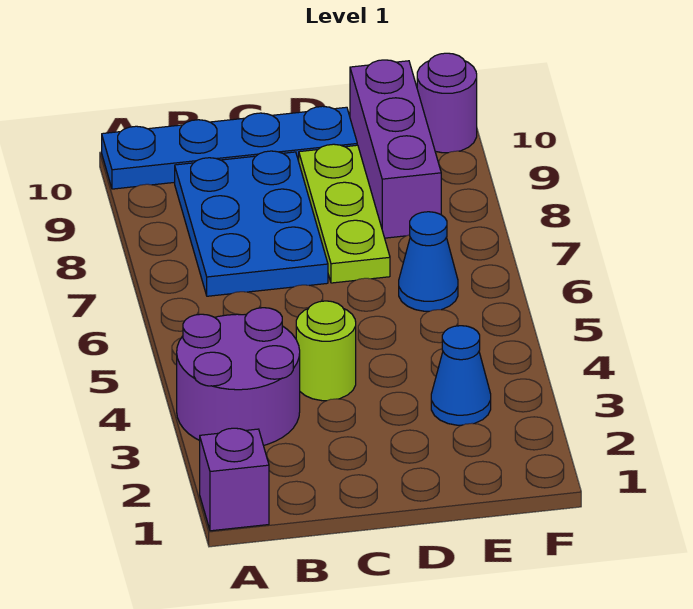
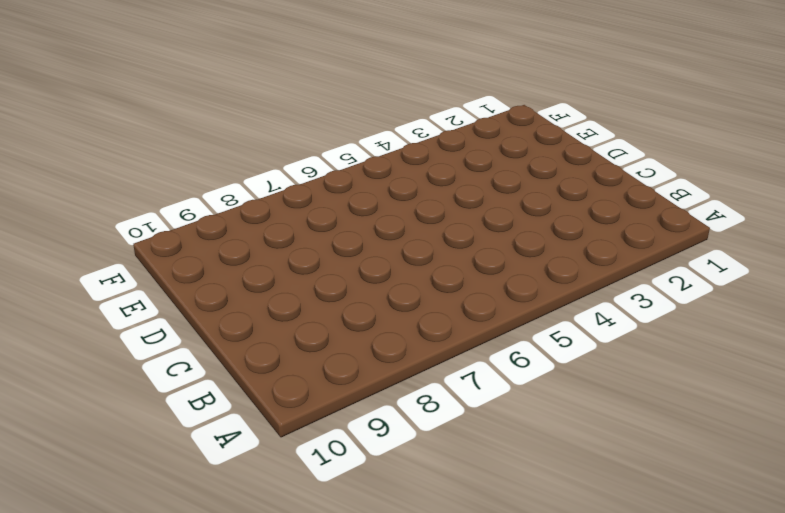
none -> purple 1x1 brick [200,428,269,531]
none -> purple 2x2 round brick [177,308,300,445]

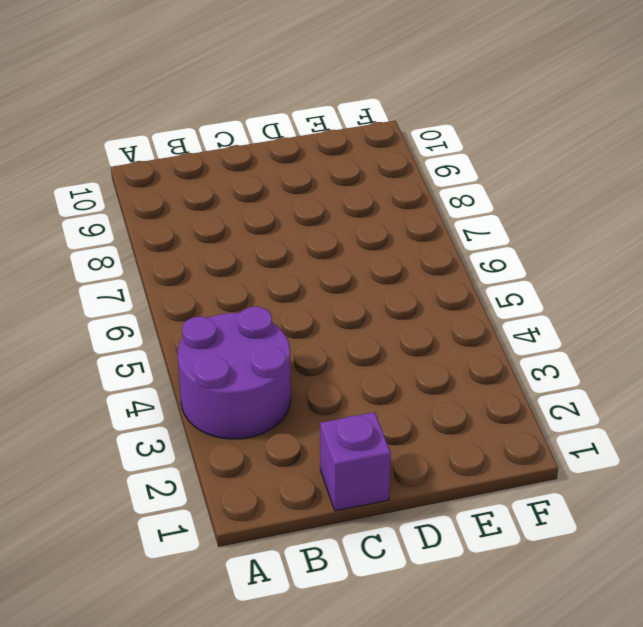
purple 1x1 brick [320,412,391,511] -> purple 1x1 brick moved to [200,428,269,531]
none -> blue 1x4 plate [102,106,357,189]
none -> blue 2x3 plate [175,151,328,296]

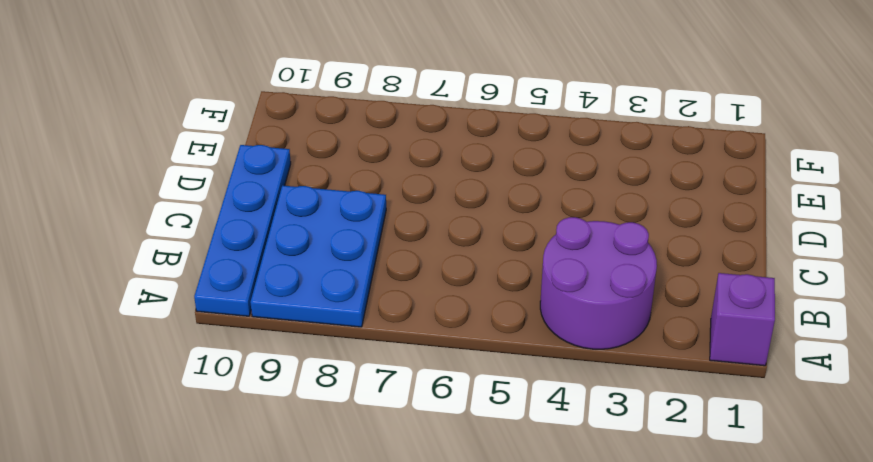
blue 2x3 plate [250,185,386,327] -> blue 2x3 plate turned to [175,151,328,296]
none -> lime 1x1 round brick [296,301,356,401]
none -> lime 1x3 plate [299,144,390,283]

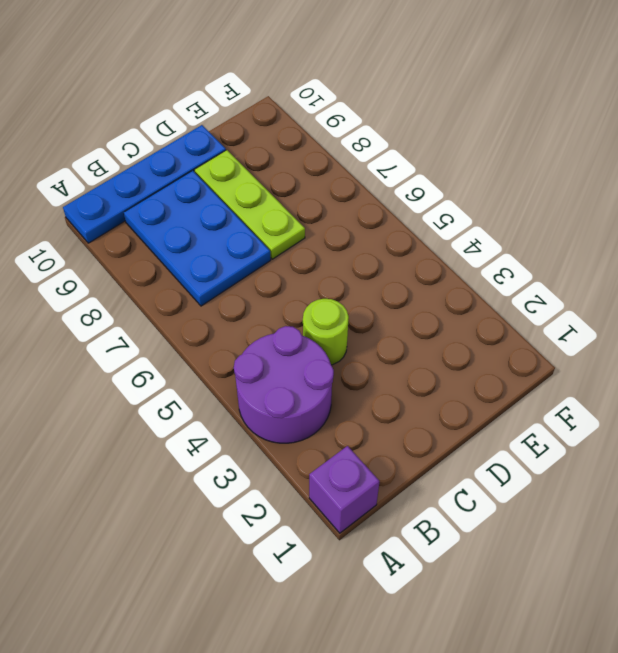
none -> blue 1x1 cone [431,326,491,425]
none -> blue 1x1 cone [399,212,458,311]

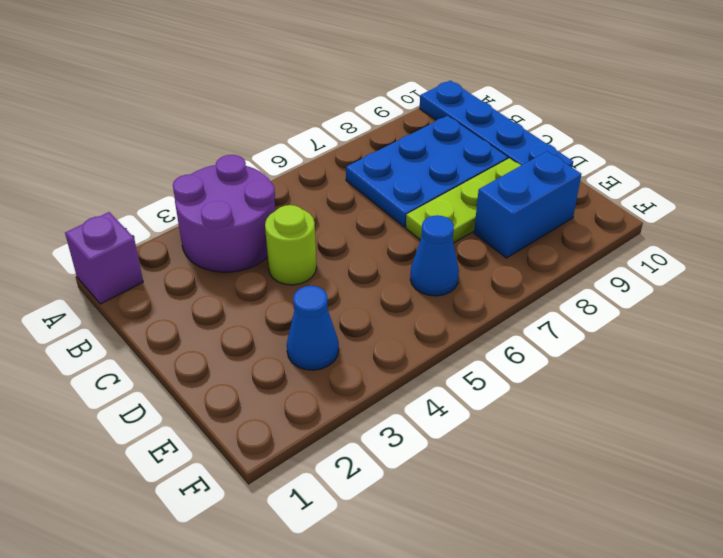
blue 1x2 brick [474,151,581,258] -> purple 1x3 brick [350,60,441,238]
none -> purple 1x1 round brick [417,53,477,153]

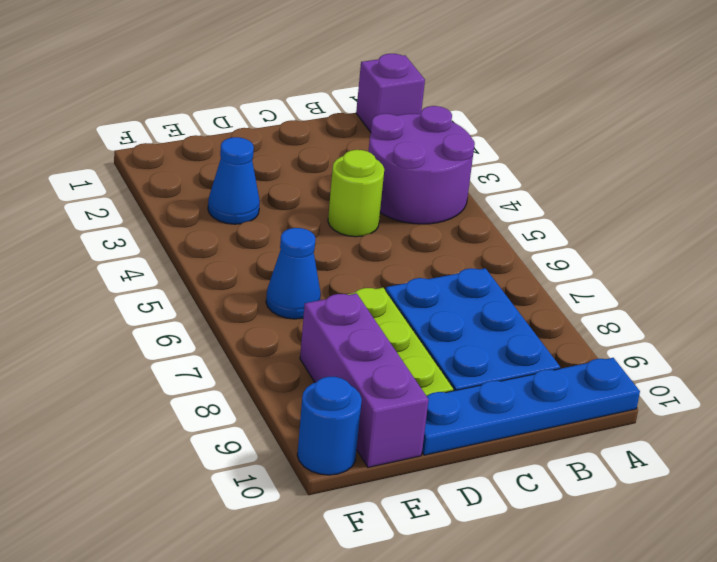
blue 1x1 round brick [297,377,362,475] -> purple 1x1 round brick [417,53,477,153]

